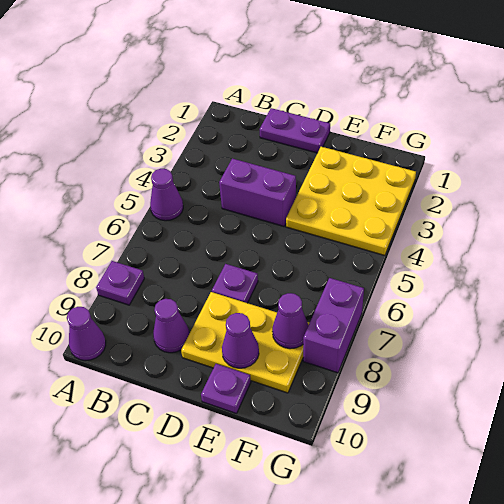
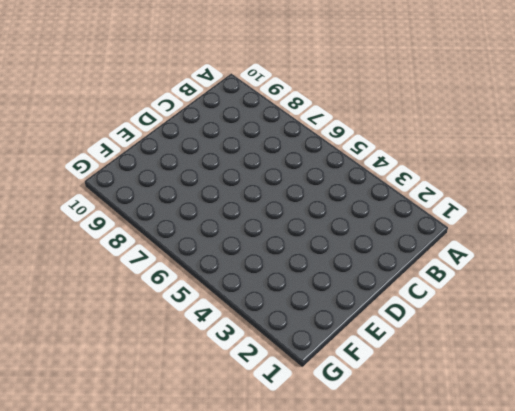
none -> purple 1x1 cone [150,169,183,221]
none -> purple 1x1 plate [96,261,144,305]
none -> purple 1x1 cone [67,307,106,361]

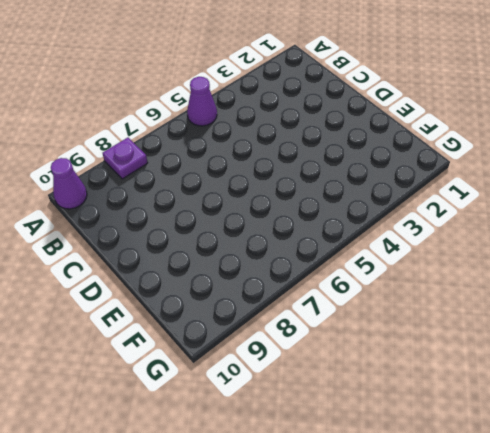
none -> purple 1x2 plate [260,108,330,153]
none -> purple 1x2 brick [219,159,296,226]
none -> purple 1x1 cone [153,299,189,353]

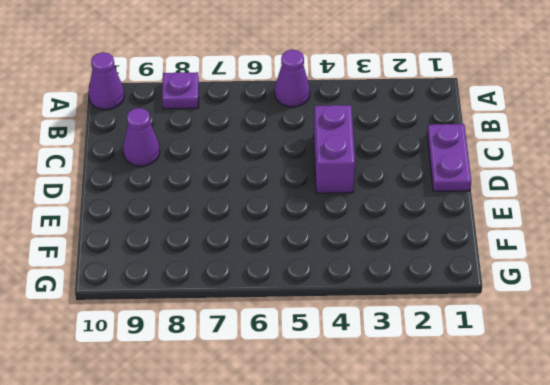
none -> purple 1x1 plate [212,264,258,303]
none -> yellow 2x3 plate [181,292,309,393]
none -> yellow 3x3 plate [286,147,416,256]

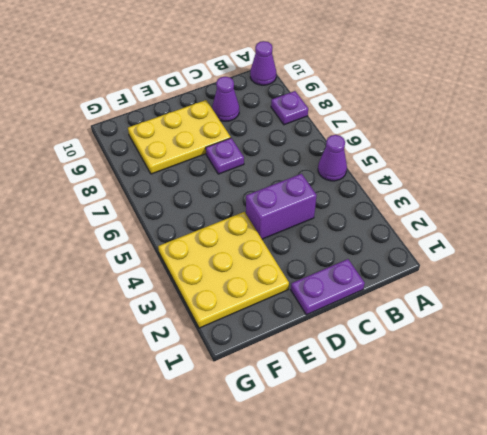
none -> purple 1x1 plate [201,364,251,414]
none -> purple 1x2 brick [303,278,364,373]
none -> purple 1x1 cone [222,313,259,368]

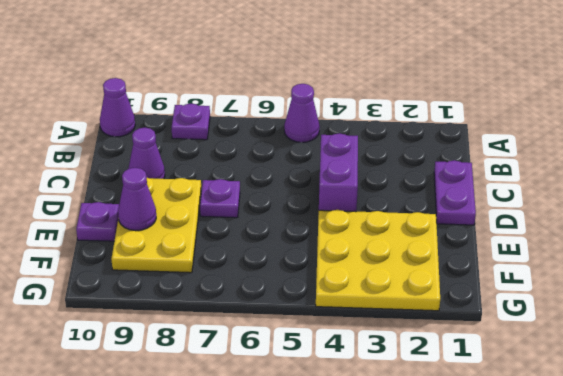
none -> purple 1x2 brick [303,278,364,373]
none -> purple 1x1 cone [272,293,309,349]

